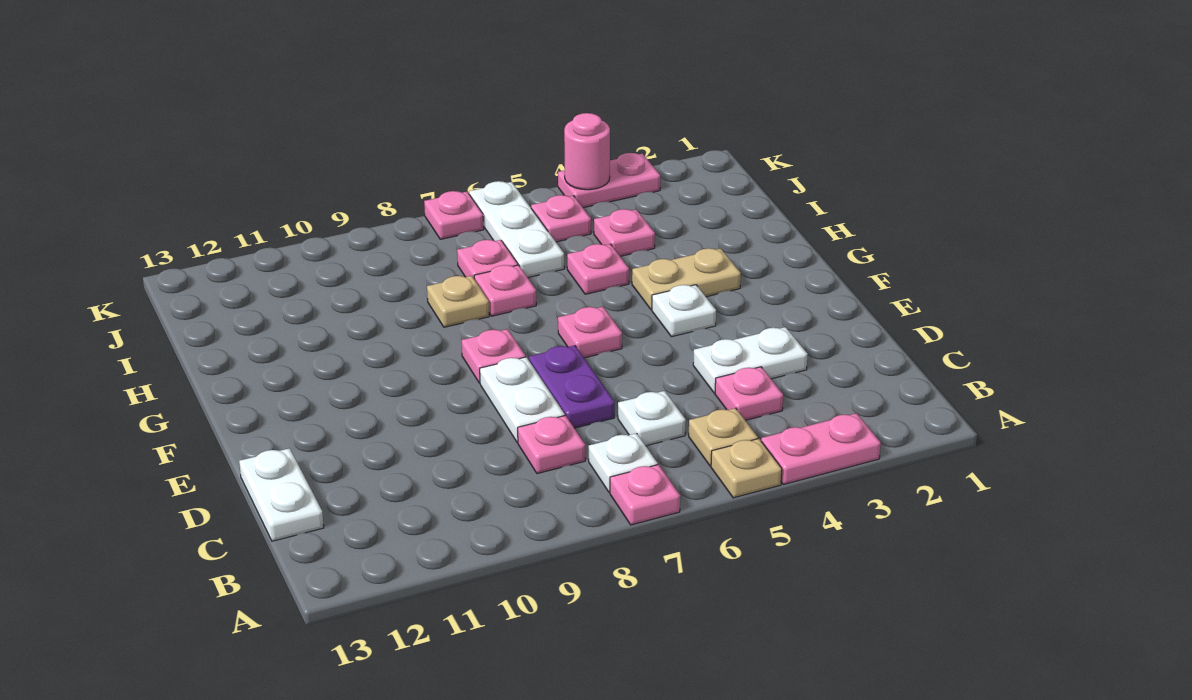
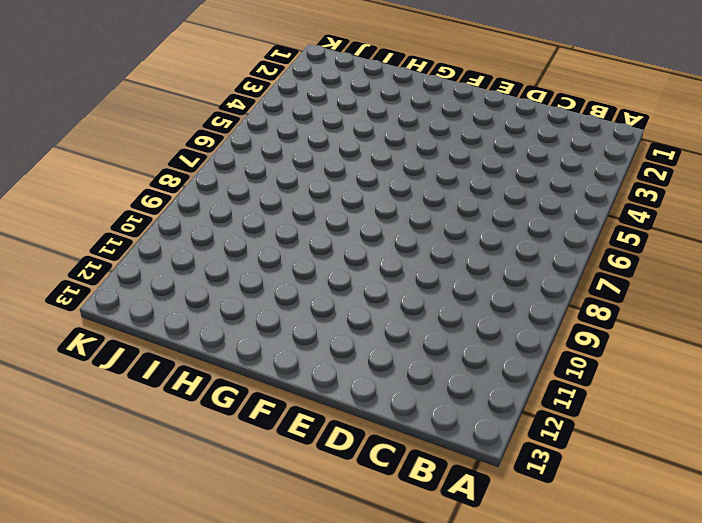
none -> pink 1x2 plate [761,413,881,484]
none -> tan 1x1 plate [711,439,782,498]
none -> pink 1x1 plate [610,465,680,525]

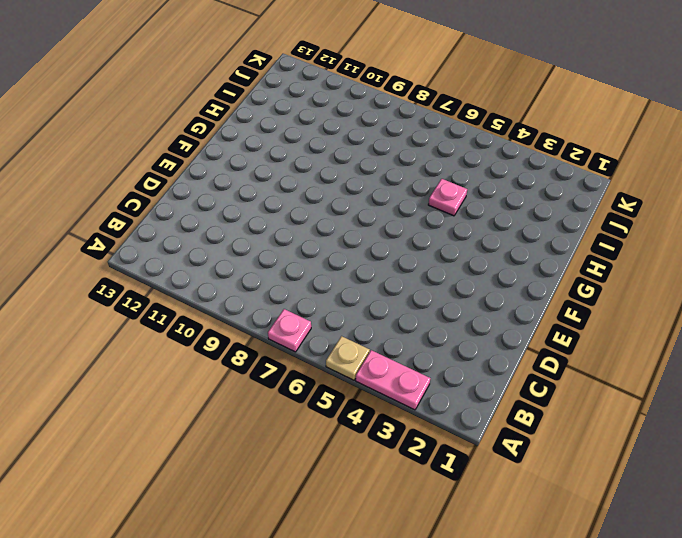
none -> tan 1x1 plate [689,408,758,466]
none -> white 1x1 plate [589,433,658,492]
none -> pink 1x1 plate [715,367,783,420]

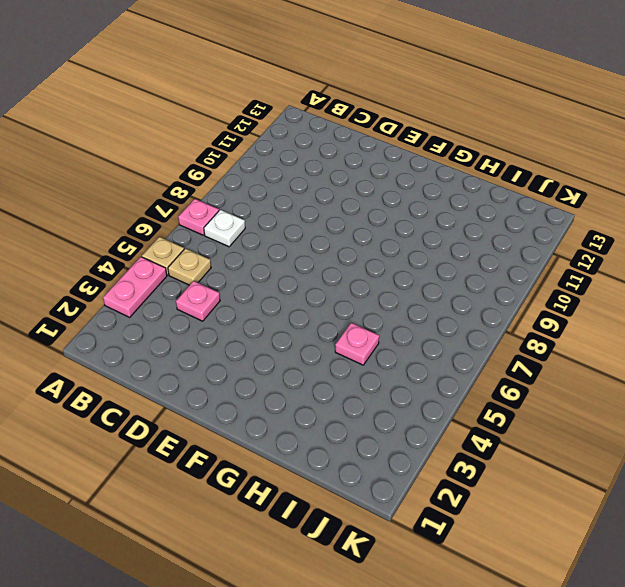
none -> white 1x1 plate [618,391,686,446]
none -> pink 1x1 plate [518,416,585,474]
none -> white 1x2 plate [239,448,324,541]

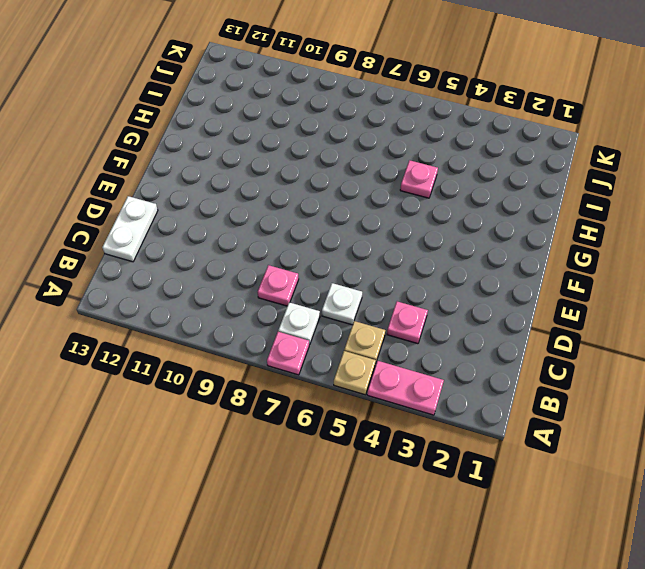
none -> white 1x2 plate [693,327,808,393]
none -> purple 1x2 plate [529,345,615,428]
none -> white 1x2 plate [480,357,565,442]

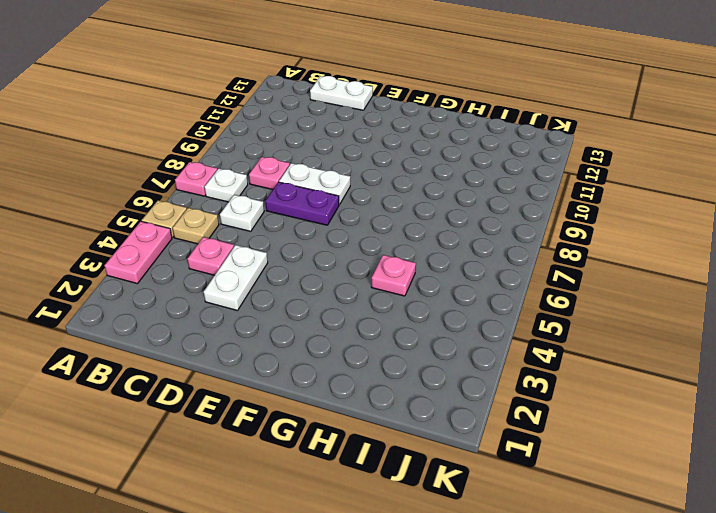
none -> white 1x1 plate [652,285,716,337]
none -> pink 1x1 plate [558,307,622,358]
none -> pink 1x1 plate [462,329,526,383]

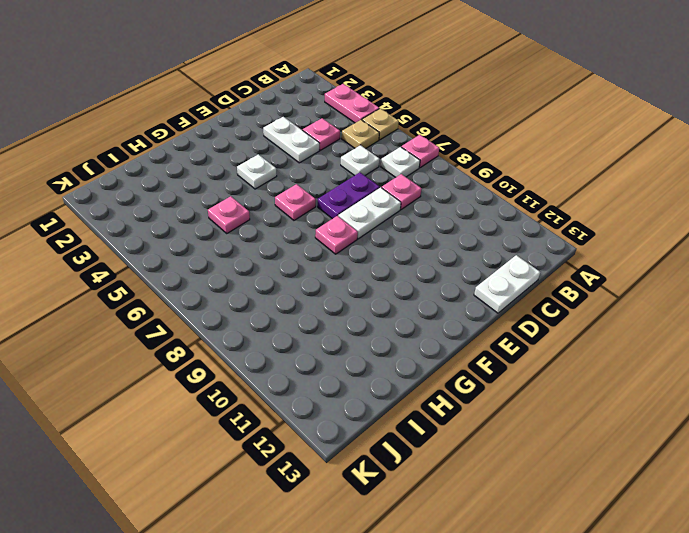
none -> tan 1x2 plate [632,248,741,310]
none -> pink 1x1 plate [474,265,536,316]
none -> tan 1x1 plate [427,276,489,327]

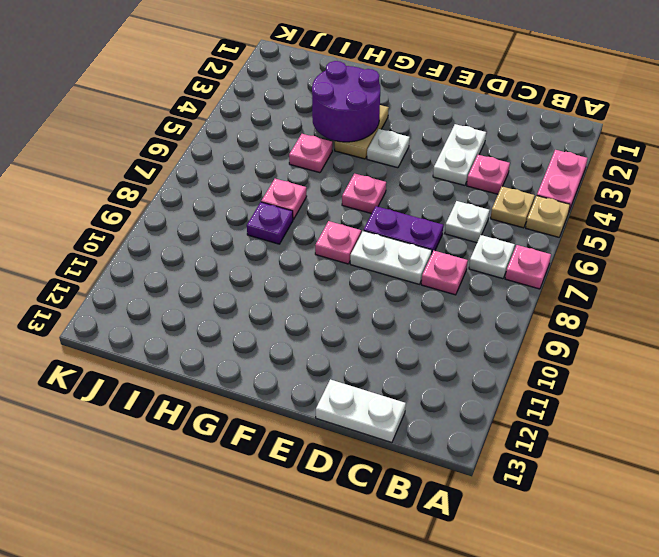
purple 2x2 round brick [312,61,380,142] -> none
purple 1x1 plate [247,202,293,244] -> tan 1x1 plate [427,276,489,327]
none -> pink 1x1 plate [594,209,655,256]
none -> white 1x3 plate [469,181,564,277]
none -> pink 1x1 plate [457,240,518,278]

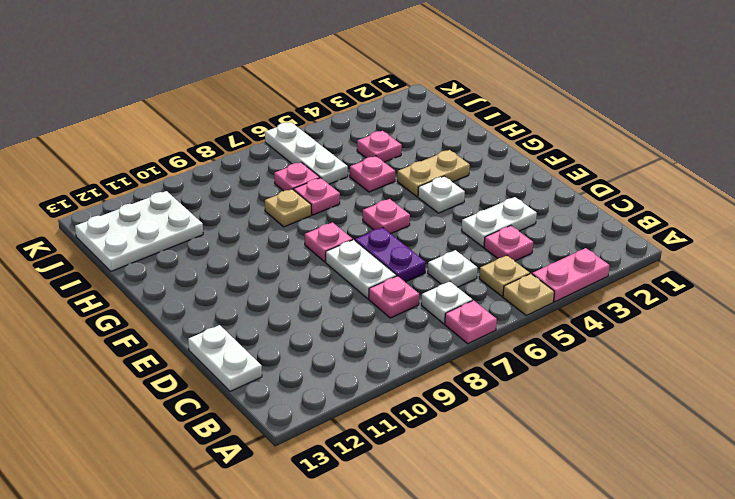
white 2x3 plate [75,191,203,271] -> none
none -> pink 1x1 plate [531,195,591,242]
none -> pink 1x2 plate [558,153,660,208]
none -> pink 1x1 plate [424,191,484,239]

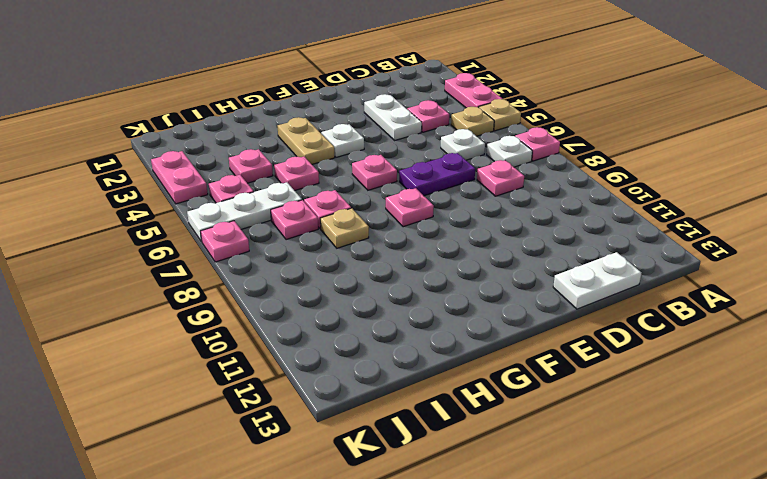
none -> white 1x2 plate [480,357,565,442]
none -> pink 1x1 round brick [564,113,610,190]

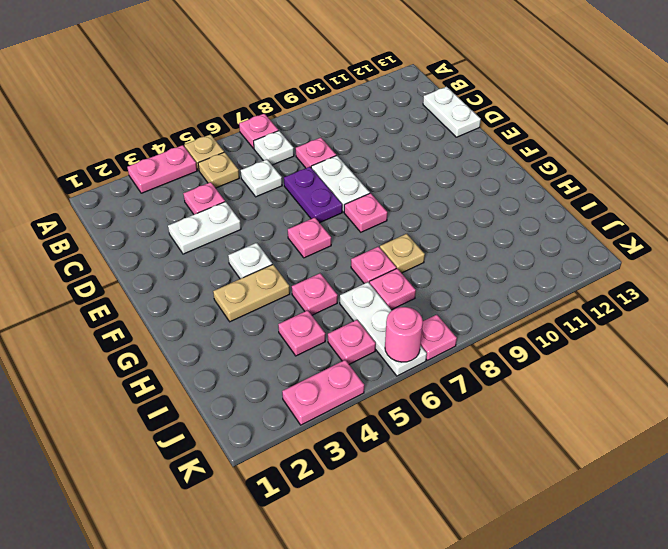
pink 1x1 round brick [385,307,423,362] -> pink 1x1 round brick moved to [564,113,610,190]

